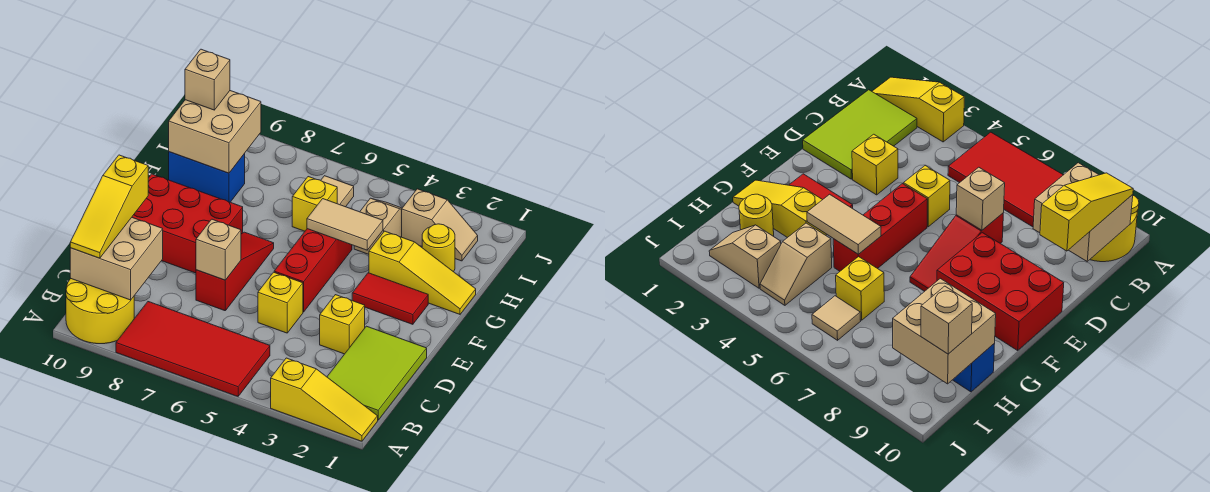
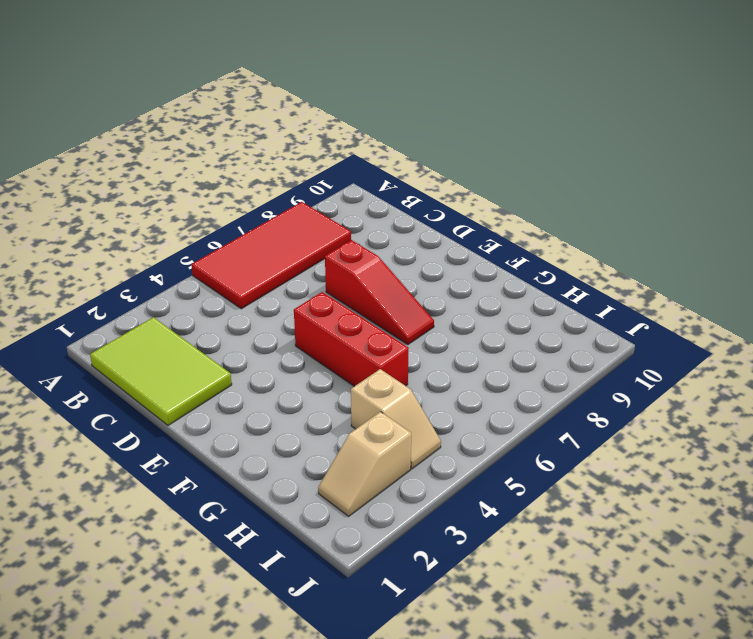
none -> yellow 1x3 slope [271,358,378,441]
none -> yellow 2x2 round brick [66,279,134,344]
none -> yellow 1x1 brick [320,295,365,354]

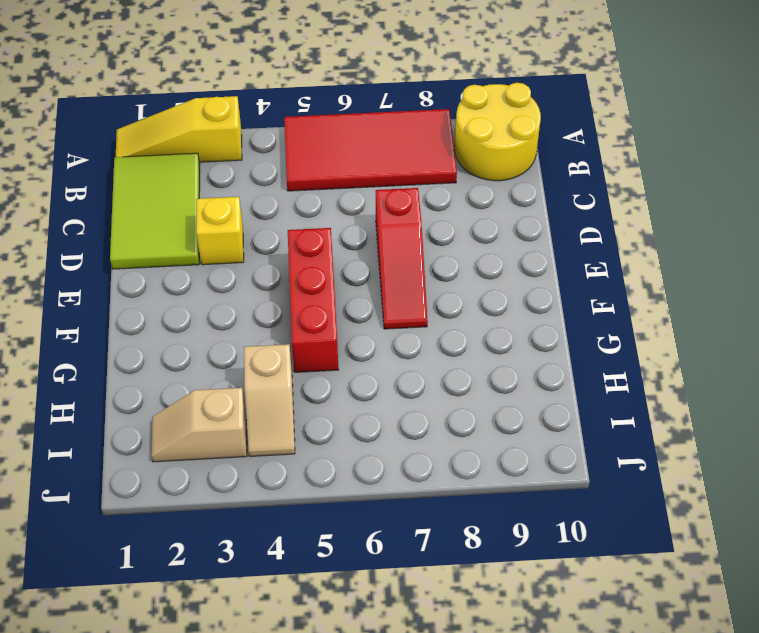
none -> yellow 1x1 brick [258,272,303,333]
none -> red 2x3 brick [132,174,243,273]
none -> red 1x2 tile [352,273,428,324]

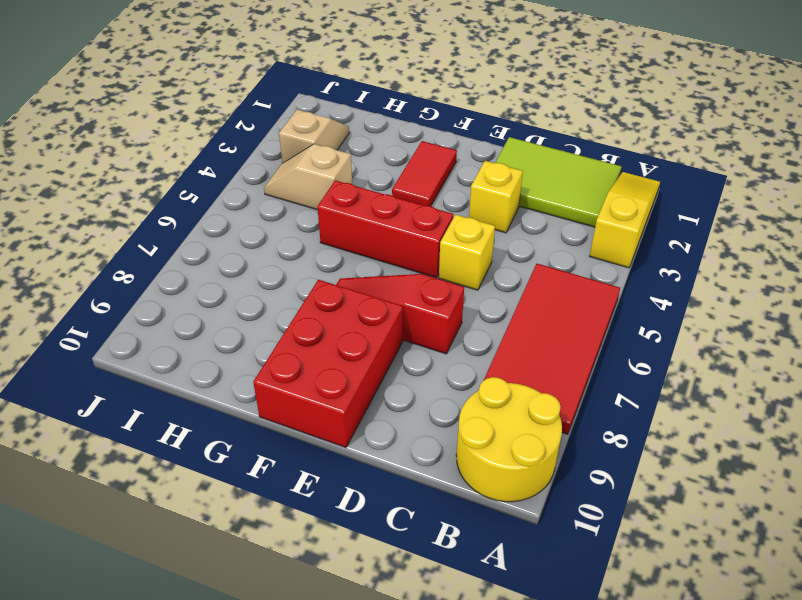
none -> yellow 1x3 slope [369,231,476,314]
none -> yellow 1x1 round brick [422,224,455,272]
none -> yellow 1x1 brick [292,177,337,231]

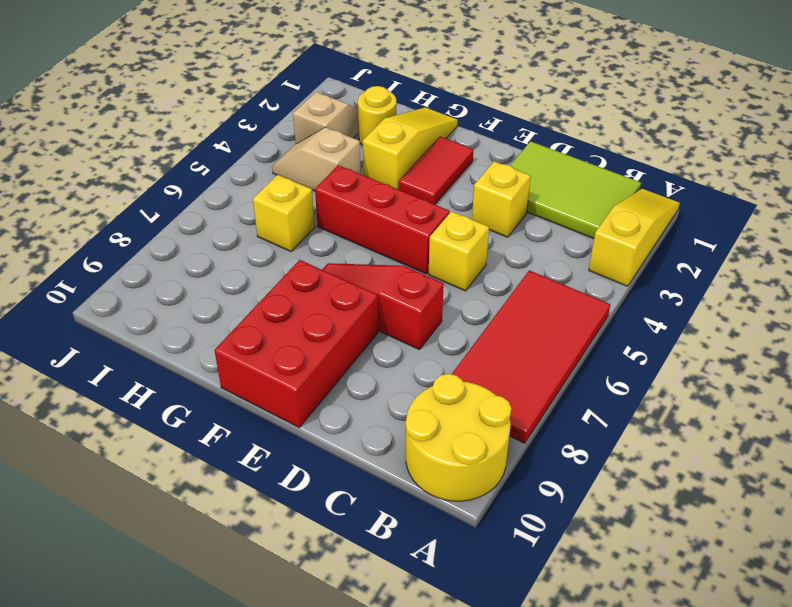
none -> blue 1x2 brick [169,152,245,202]
none -> tan 1x1 tile [321,176,354,207]
none -> tan 2x2 brick [70,217,163,300]

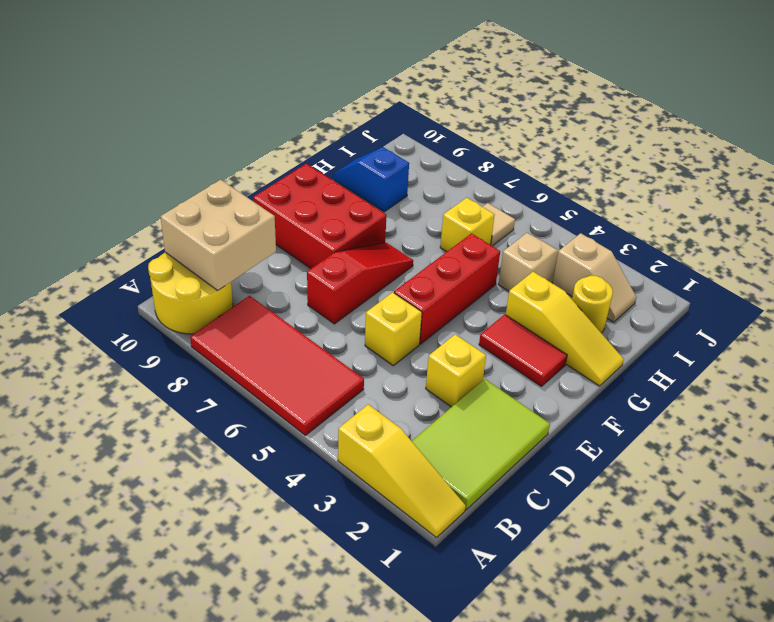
blue 1x2 slope [333,147,409,212] -> blue 1x2 brick [169,152,245,202]
none -> tan 1x1 brick [196,219,241,280]
none -> tan 1x2 tile [307,199,383,250]
none -> tan 2x2 brick [169,91,261,173]

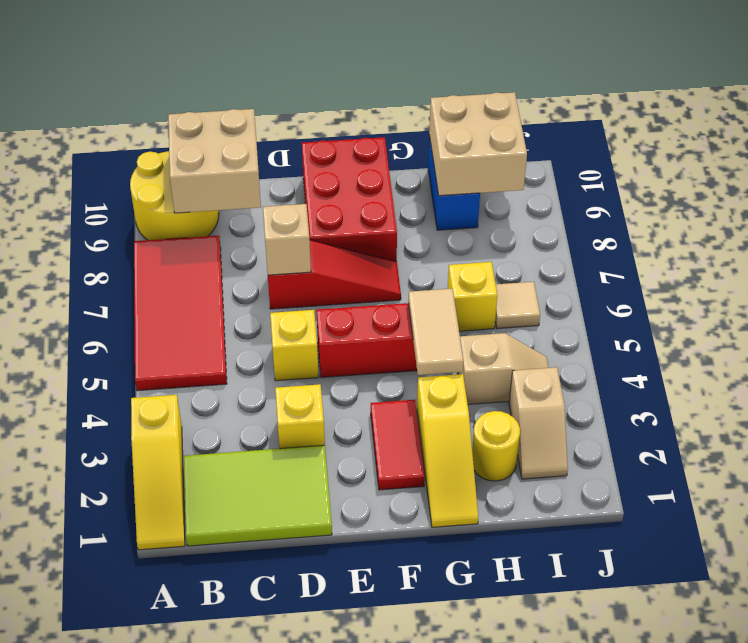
none -> yellow 1x3 slope [70,155,148,258]
none -> tan 1x1 brick [185,49,230,110]

